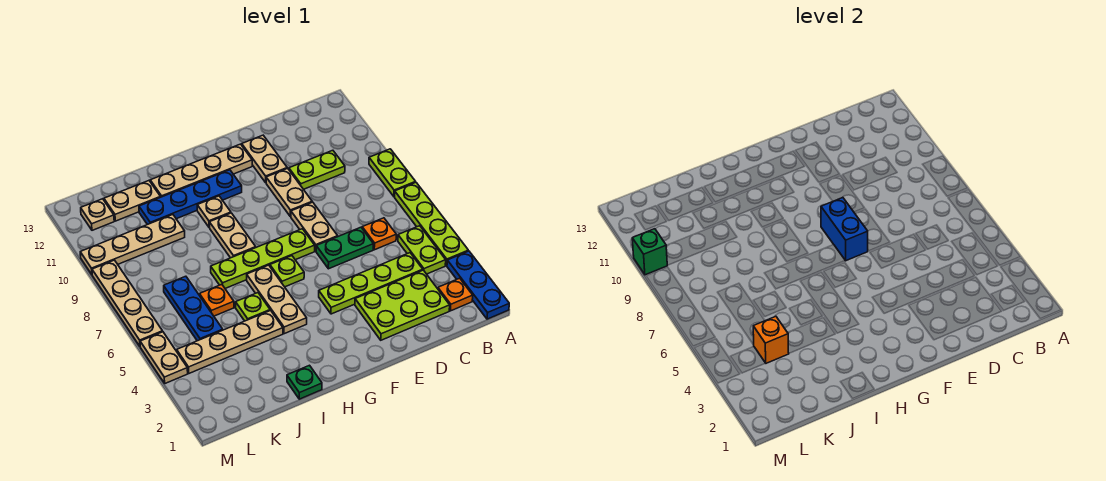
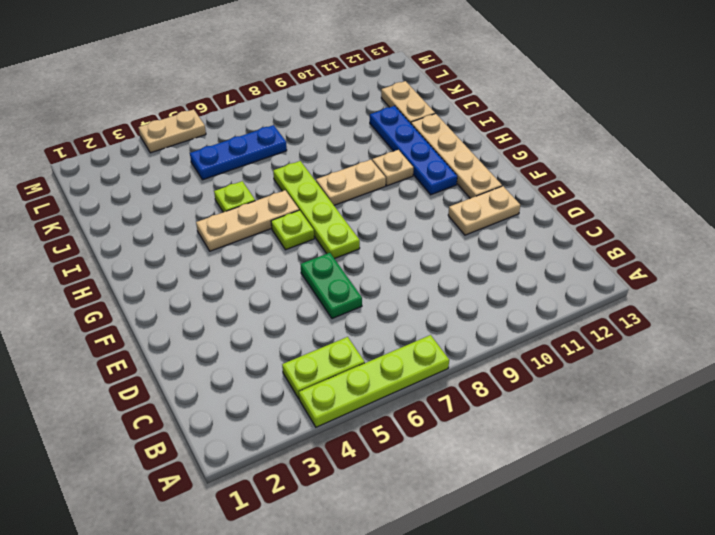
none -> blue 1x3 plate [447,251,509,319]
none -> lime 1x2 plate [369,149,416,197]
none -> orange 1x1 plate [438,278,473,311]
none -> lime 2x3 plate [355,270,450,340]

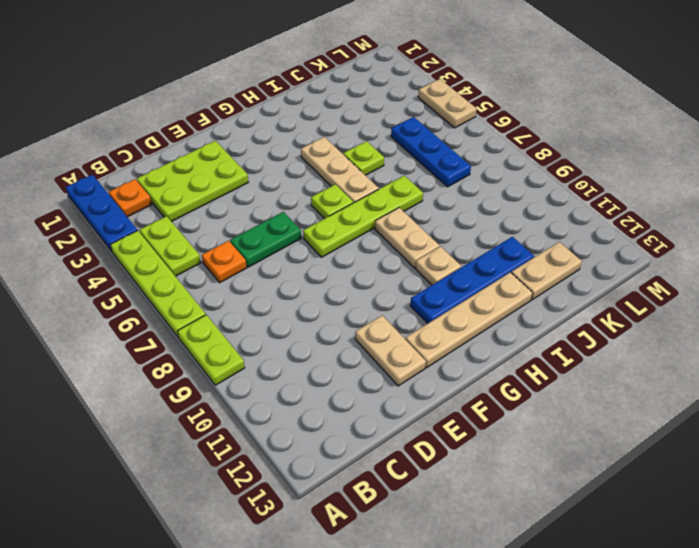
none -> lime 1x4 plate [319,253,423,314]
none -> lime 1x2 plate [289,150,345,189]
none -> tan 1x2 plate [291,202,338,251]
none -> tan 1x2 plate [266,168,312,217]

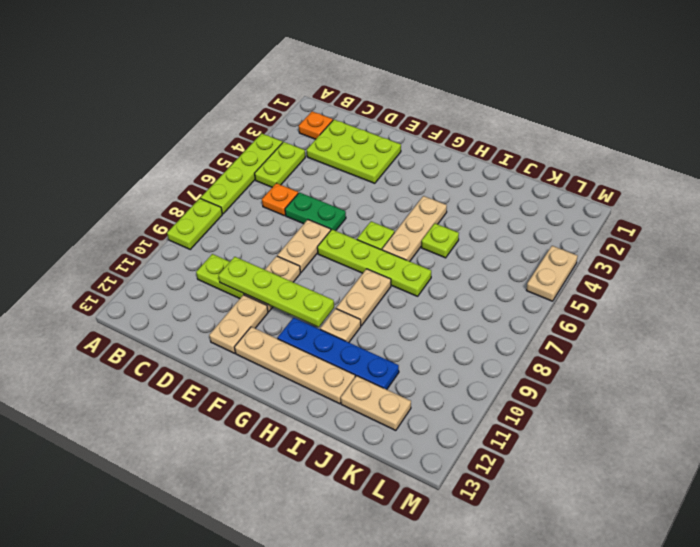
lime 1x4 plate [218,257,334,327] -> lime 1x4 plate moved to [319,253,423,314]
none -> blue 1x3 plate [447,251,509,319]
none -> green 1x1 plate [287,365,322,399]
none -> tan 1x4 plate [177,311,283,373]
none -> orange 1x1 plate [200,284,234,316]

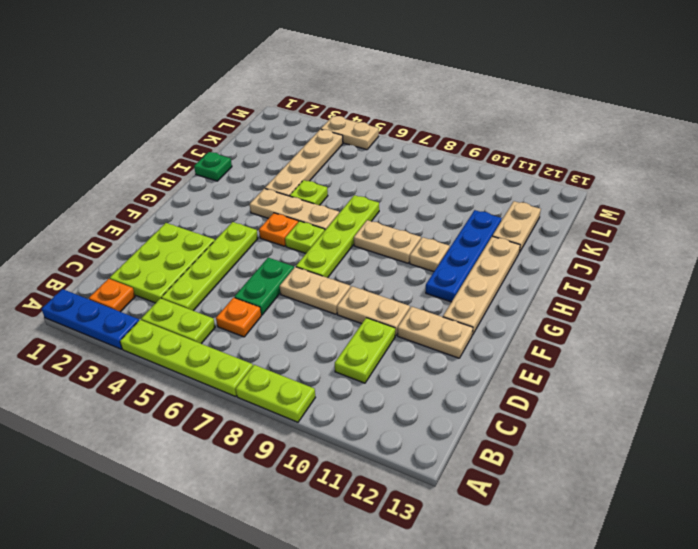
orange 1x1 plate [259,213,298,246] -> orange 1x1 plate moved to [200,284,234,316]
none -> tan 1x4 plate [80,215,185,274]
none -> blue 1x3 plate [164,276,223,341]
none -> tan 1x1 plate [81,199,114,230]
none -> tan 1x4 plate [92,260,163,346]

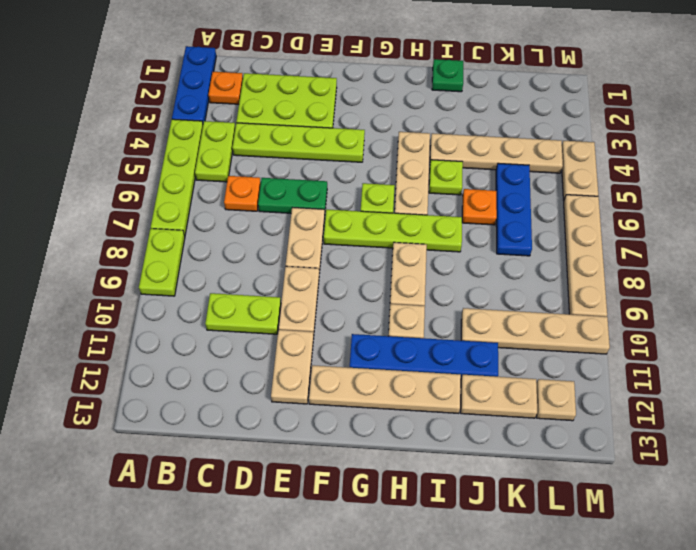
none -> blue 1x2 brick [821,197,868,261]
none -> orange 1x1 brick [753,316,789,363]
none -> green 1x1 brick [632,229,667,275]

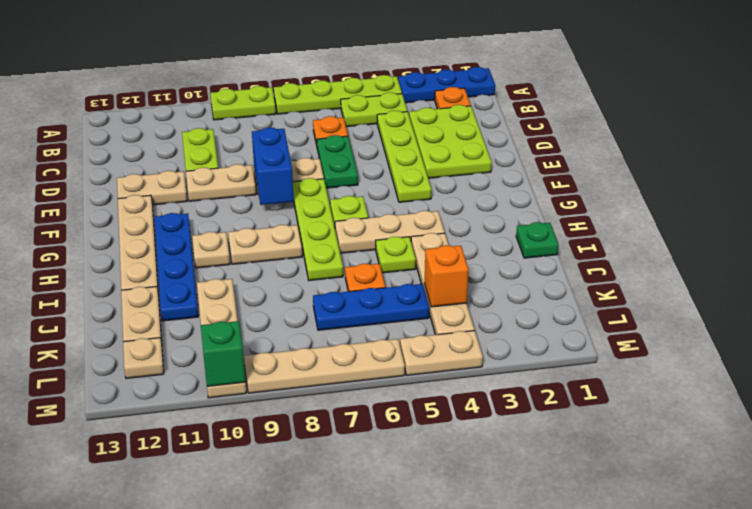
blue 1x2 brick [252,127,294,205] -> blue 1x2 brick turned to [821,197,868,261]

